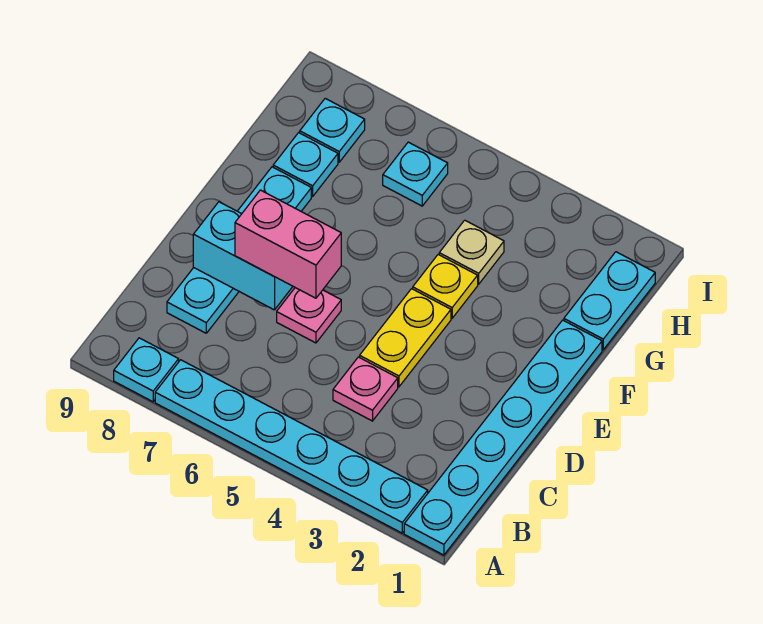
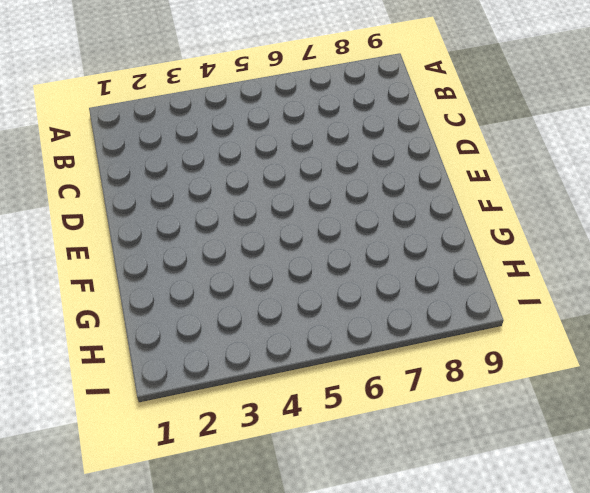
none -> cyan 1x6 plate [404,320,602,555]
none -> cyan 1x6 plate [155,360,428,533]
none -> cyan 1x1 plate [114,338,179,402]

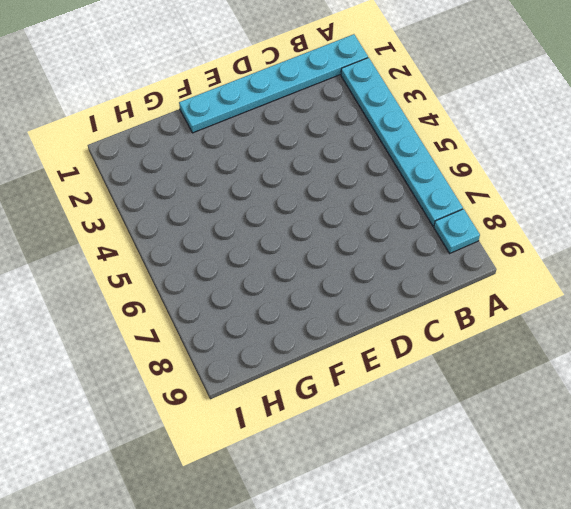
none -> pink 1x1 plate [333,357,398,421]
none -> cyan 1x4 plate [167,167,311,333]
none -> yellow 1x2 plate [360,289,451,387]

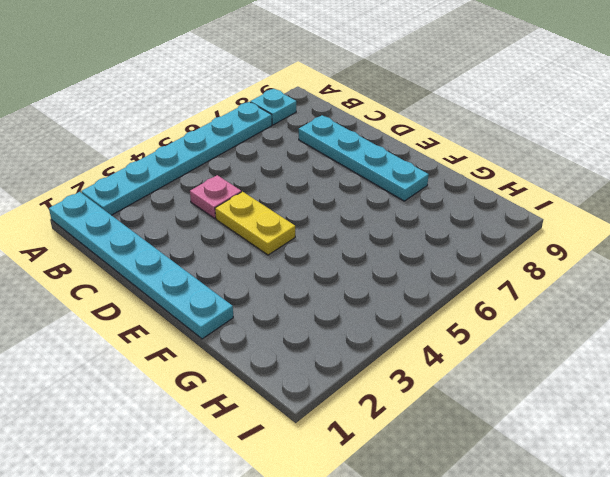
none -> pink 1x1 plate [277,288,341,343]
none -> yellow 1x1 plate [413,255,478,318]
none -> cyan 1x2 plate [564,252,655,350]

